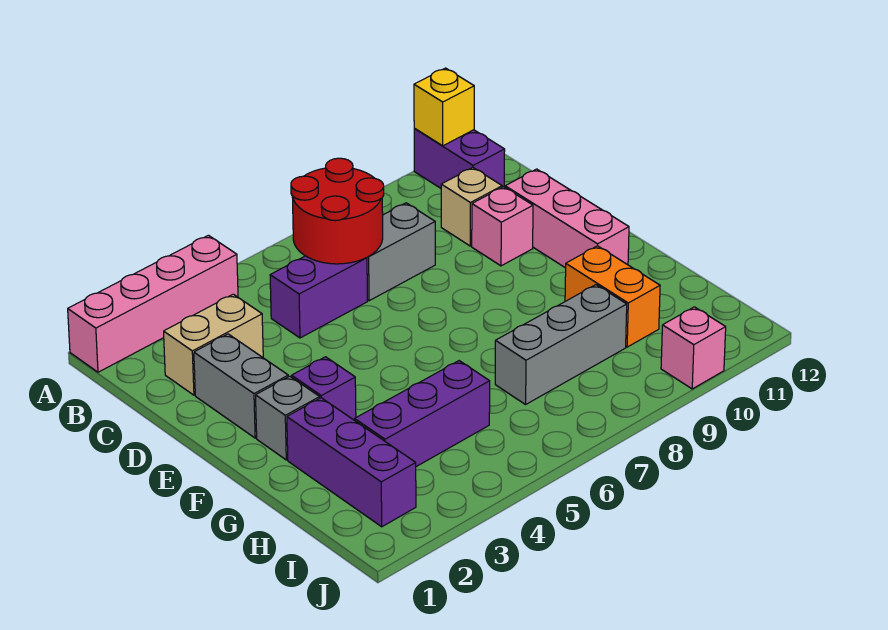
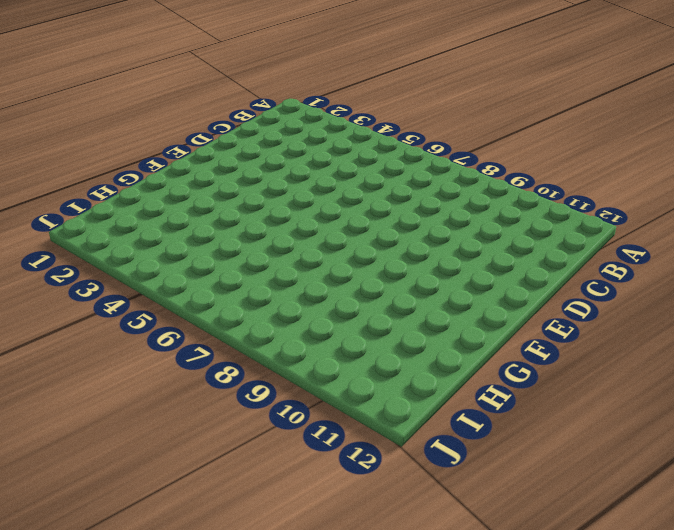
none -> pink 1x4 brick [68,235,238,372]
none -> purple 1x2 brick [414,129,505,188]
none -> tan 1x2 brick [164,294,263,395]

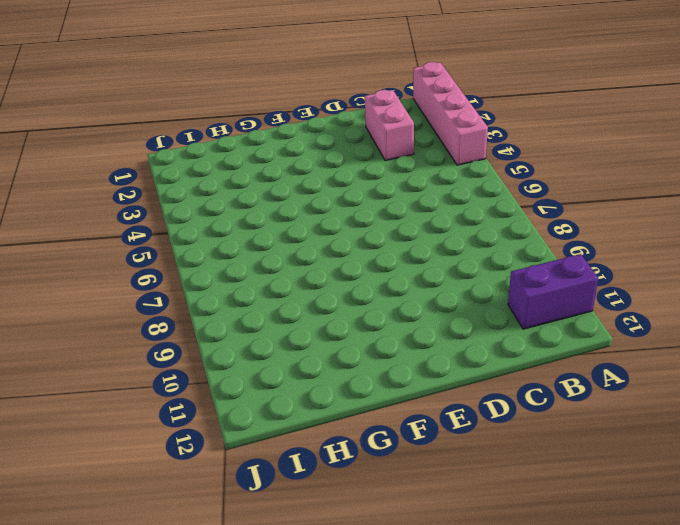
pink 1x2 brick [365,90,414,161] -> tan 1x2 brick [164,294,263,395]
none -> purple 1x2 brick [270,256,367,338]
none -> grey 1x2 brick [367,203,435,301]
none -> tan 1x1 brick [441,168,502,246]

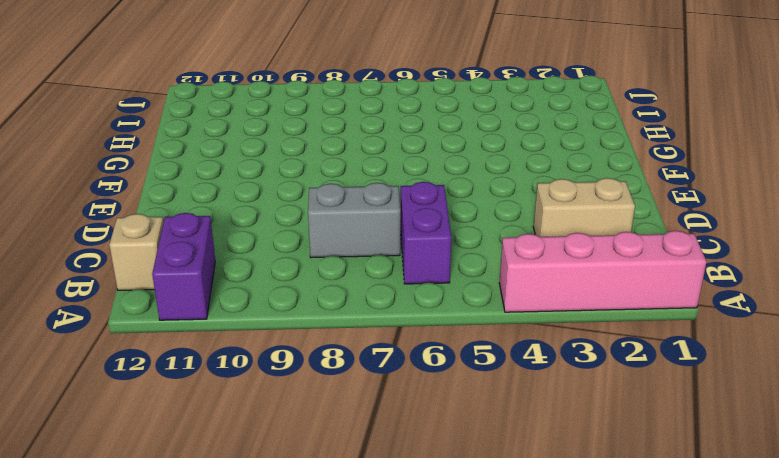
purple 1x2 brick [400,182,451,284] -> purple 1x2 brick turned to [270,256,367,338]
tan 1x1 brick [109,214,163,290] -> tan 1x1 brick moved to [441,168,502,246]
none -> grey 1x2 brick [194,334,288,438]
none -> pink 1x1 brick [472,187,533,266]
none -> pink 1x3 brick [505,169,629,268]

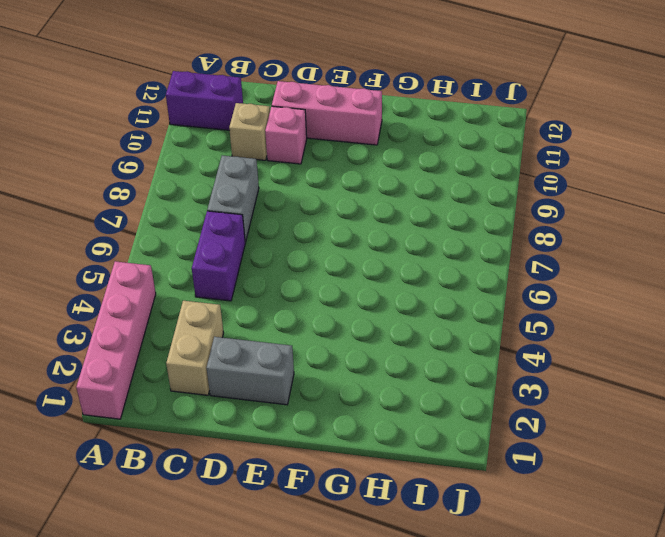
none -> grey 1x1 brick [256,376,320,460]
none -> purple 1x1 brick [292,357,356,420]
none -> purple 1x3 brick [287,398,416,527]

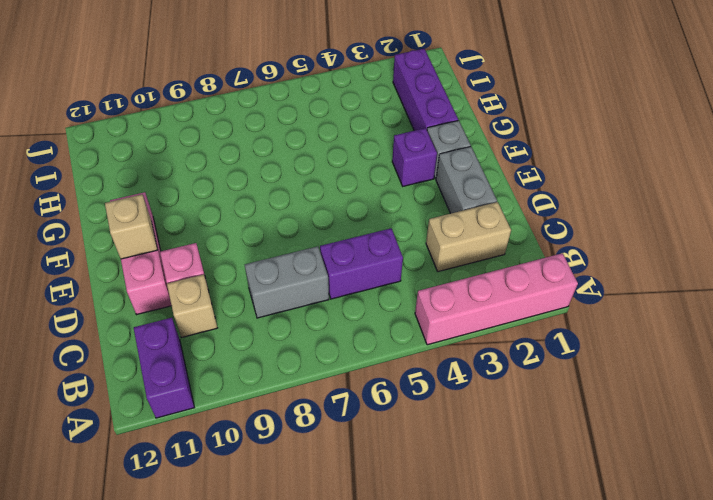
tan 1x1 brick [105,195,157,259] -> none
none -> orange 1x2 brick [565,246,660,347]
none -> purple 1x3 brick [355,361,490,467]
none -> grey 1x3 brick [495,285,627,404]

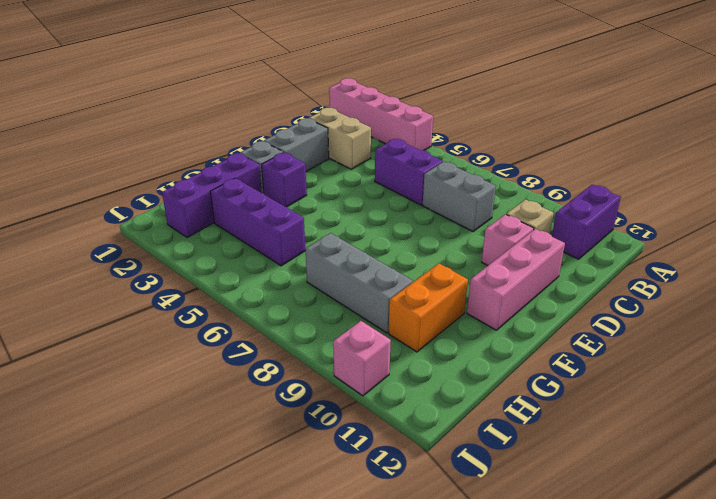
none -> yellow 1x1 brick [414,68,474,146]
none -> red 2x2 round brick [291,158,384,264]

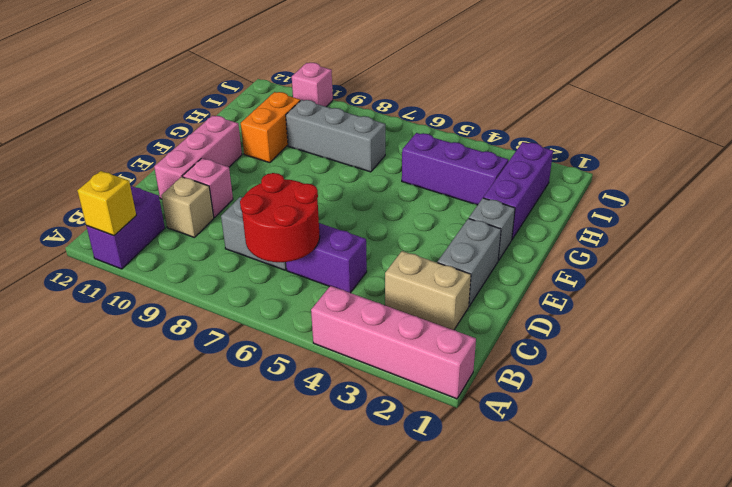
none -> purple 1x1 brick [292,357,356,420]

